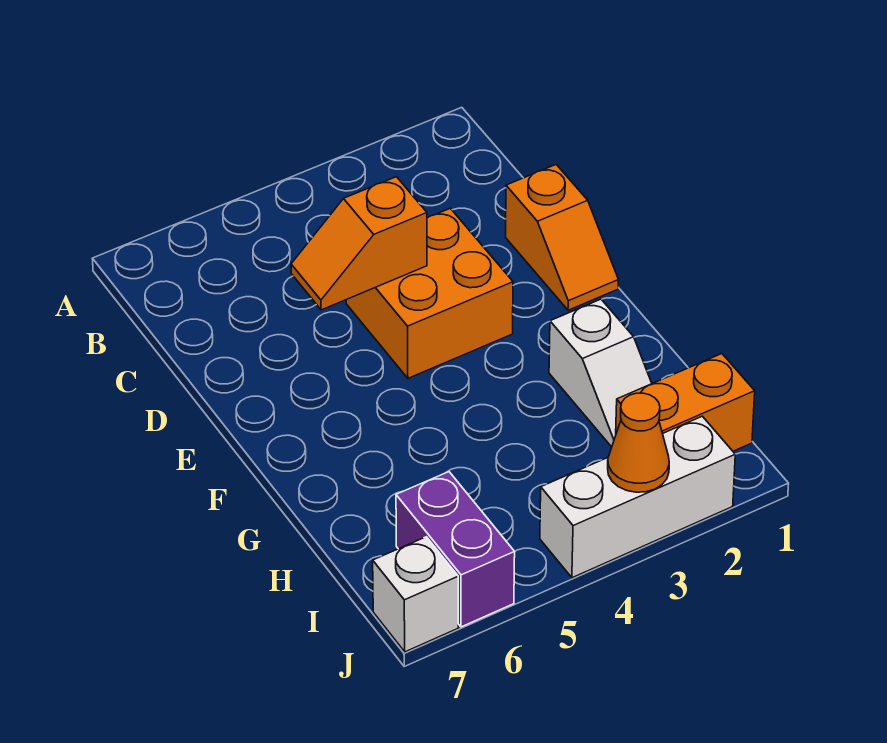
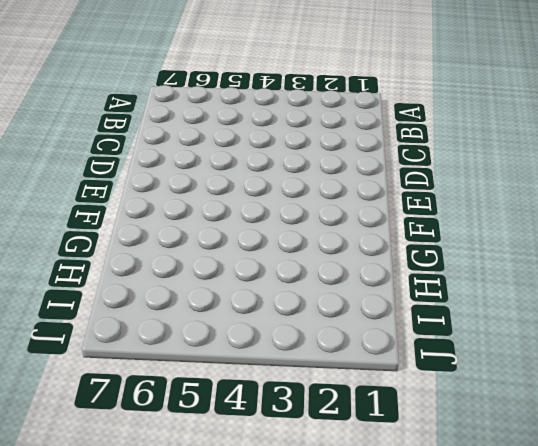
none -> orange 1x2 slope [506,165,618,310]
none -> orange 2x2 brick [346,208,513,378]

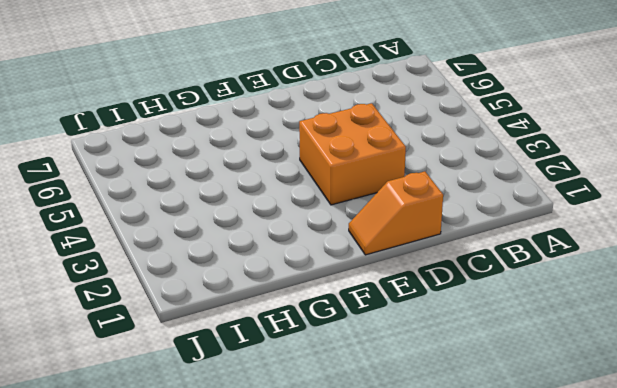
none -> white 1x2 slope [549,299,652,447]
none -> orange 1x2 brick [616,354,755,451]

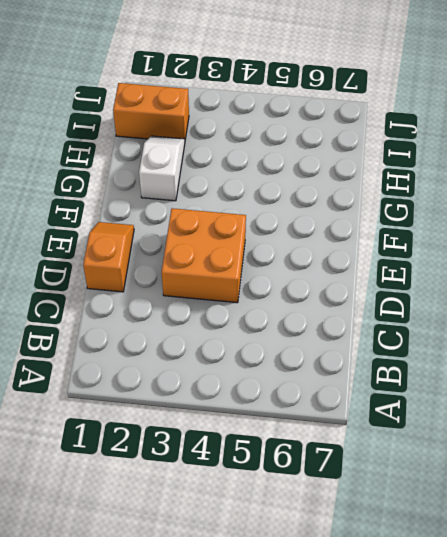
none -> purple 1x2 brick [396,472,515,627]
none -> white 1x3 brick [540,416,735,578]

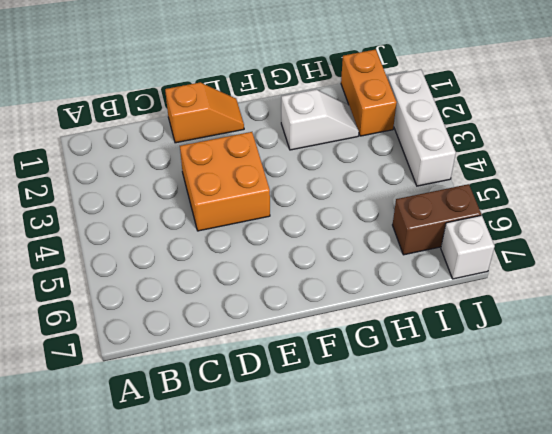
brown 1x2 brick [393,184,481,255] -> purple 1x2 brick [396,472,515,627]
none -> orange 1x2 slope [291,177,427,310]
none -> orange 1x1 cone [608,393,669,492]

